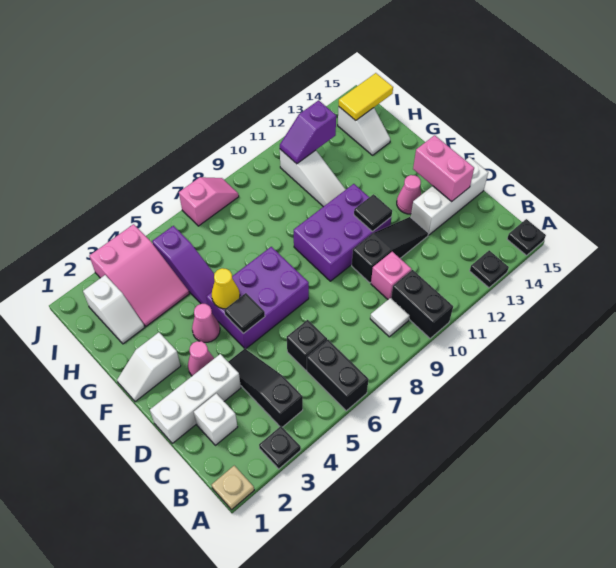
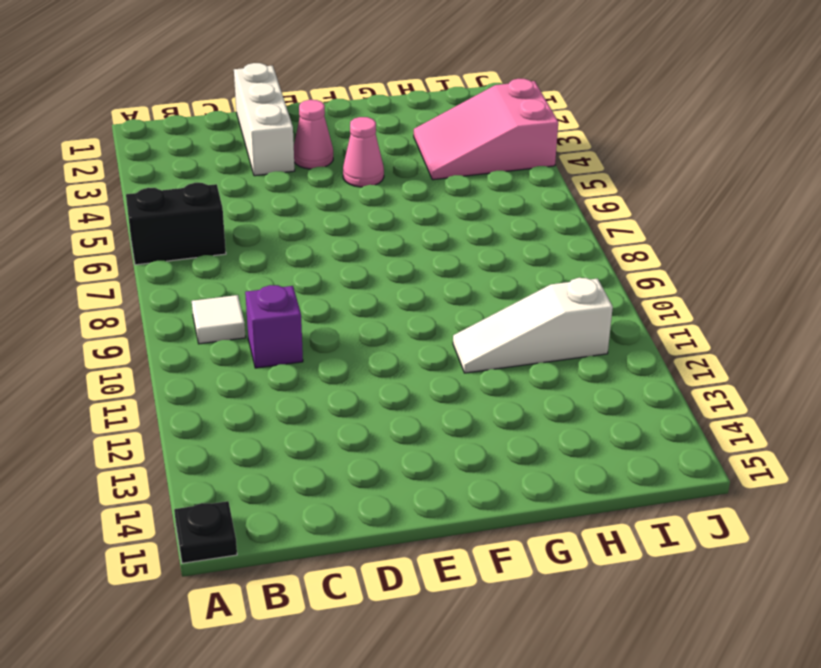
purple 1x1 brick [245,285,303,368] -> pink 1x1 brick [371,252,411,299]
none -> tan 1x1 plate [212,466,254,510]
none -> black 1x1 plate [259,426,301,469]
none -> black 1x2 brick [391,270,453,338]
none -> black 1x1 plate [470,250,509,288]

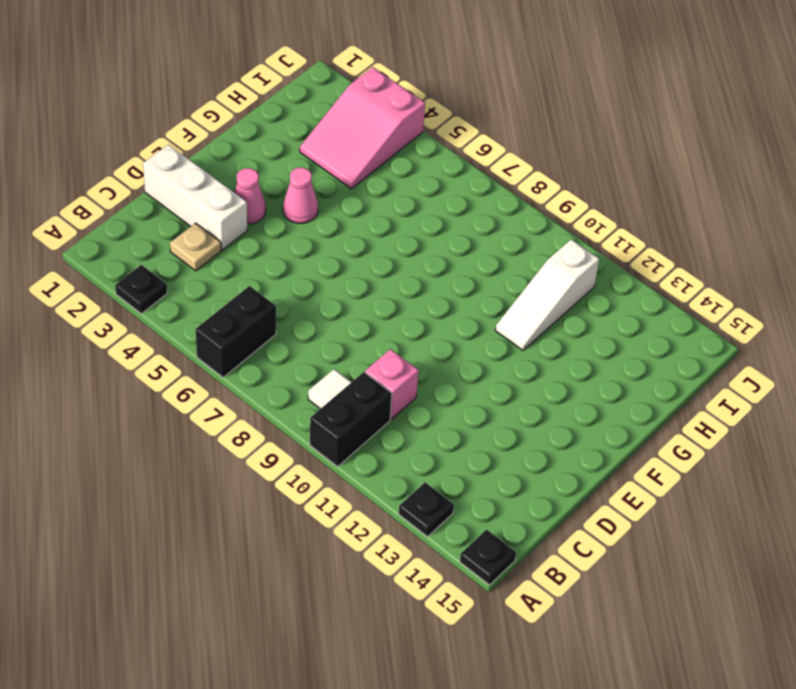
tan 1x1 plate [170,223,221,271] -> tan 1x1 plate moved to [212,466,254,510]
none -> black 1x3 slope [228,349,303,427]
none -> white 1x1 brick [194,393,237,445]
none -> black 1x1 brick [287,320,327,370]
none -> black 1x3 slope [352,217,428,283]

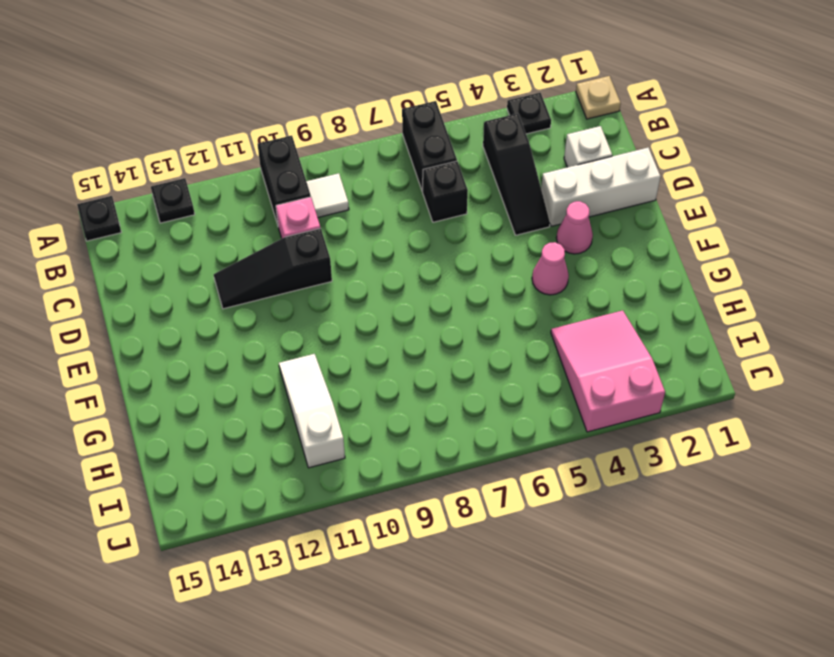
none -> white 1x3 brick [411,157,488,235]
none -> purple 2x3 brick [206,247,309,349]
none -> purple 2x3 brick [294,184,391,281]
none -> pink 1x1 cone [397,175,421,214]

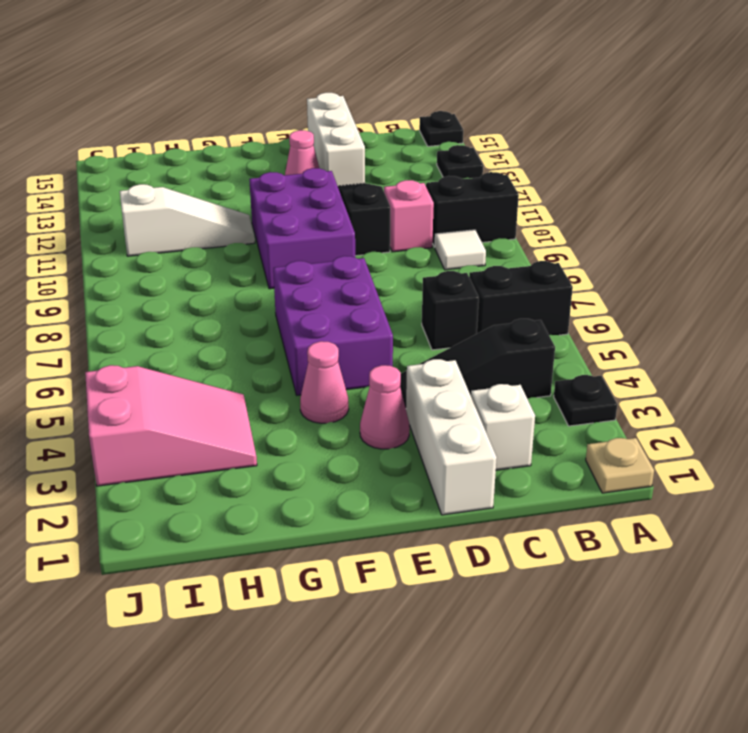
none -> white 1x2 slope [117,332,181,402]
none -> purple 1x3 slope [152,226,215,305]
none -> white 1x2 slope [83,275,145,344]
none -> white 1x2 slope [338,107,390,155]

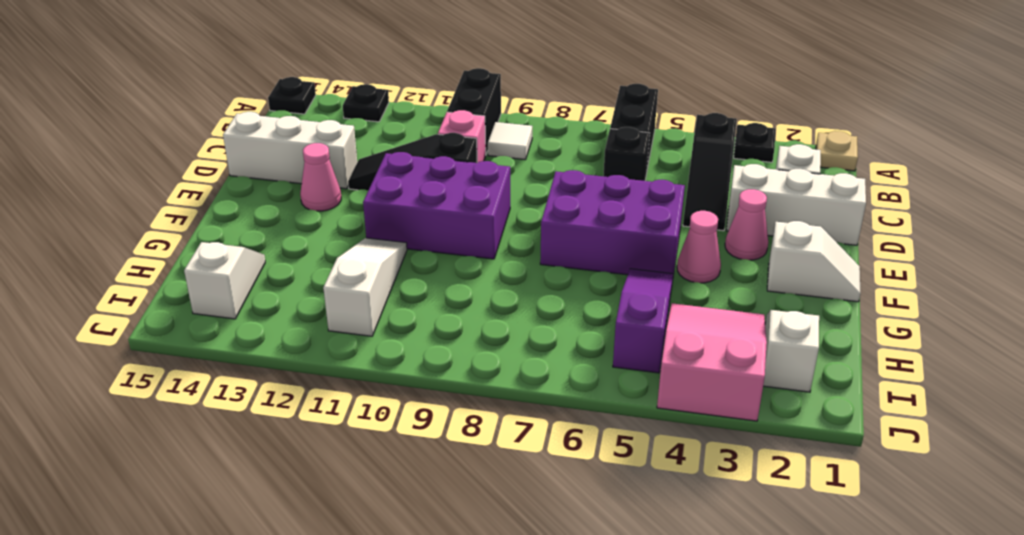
none -> pink 1x2 slope [179,177,239,226]
none -> pink 1x2 brick [413,135,474,202]
none -> black 1x1 tile [224,293,265,334]
none -> black 1x1 tile [354,194,392,232]

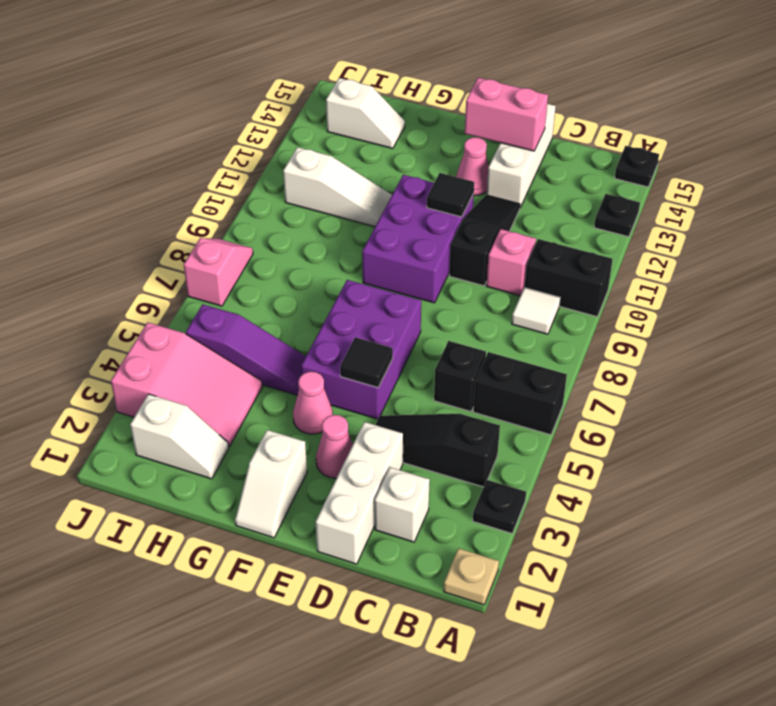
none -> yellow 1x1 cone [212,268,240,309]
none -> purple 1x2 slope [280,100,336,164]
none -> yellow 1x2 tile [339,73,393,120]

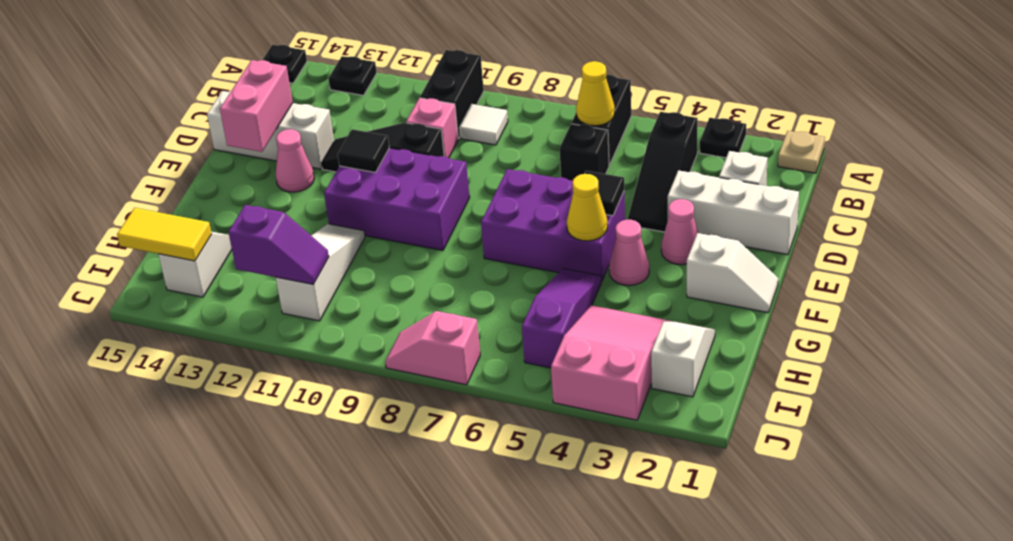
yellow 1x1 cone [576,61,615,126] -> none

